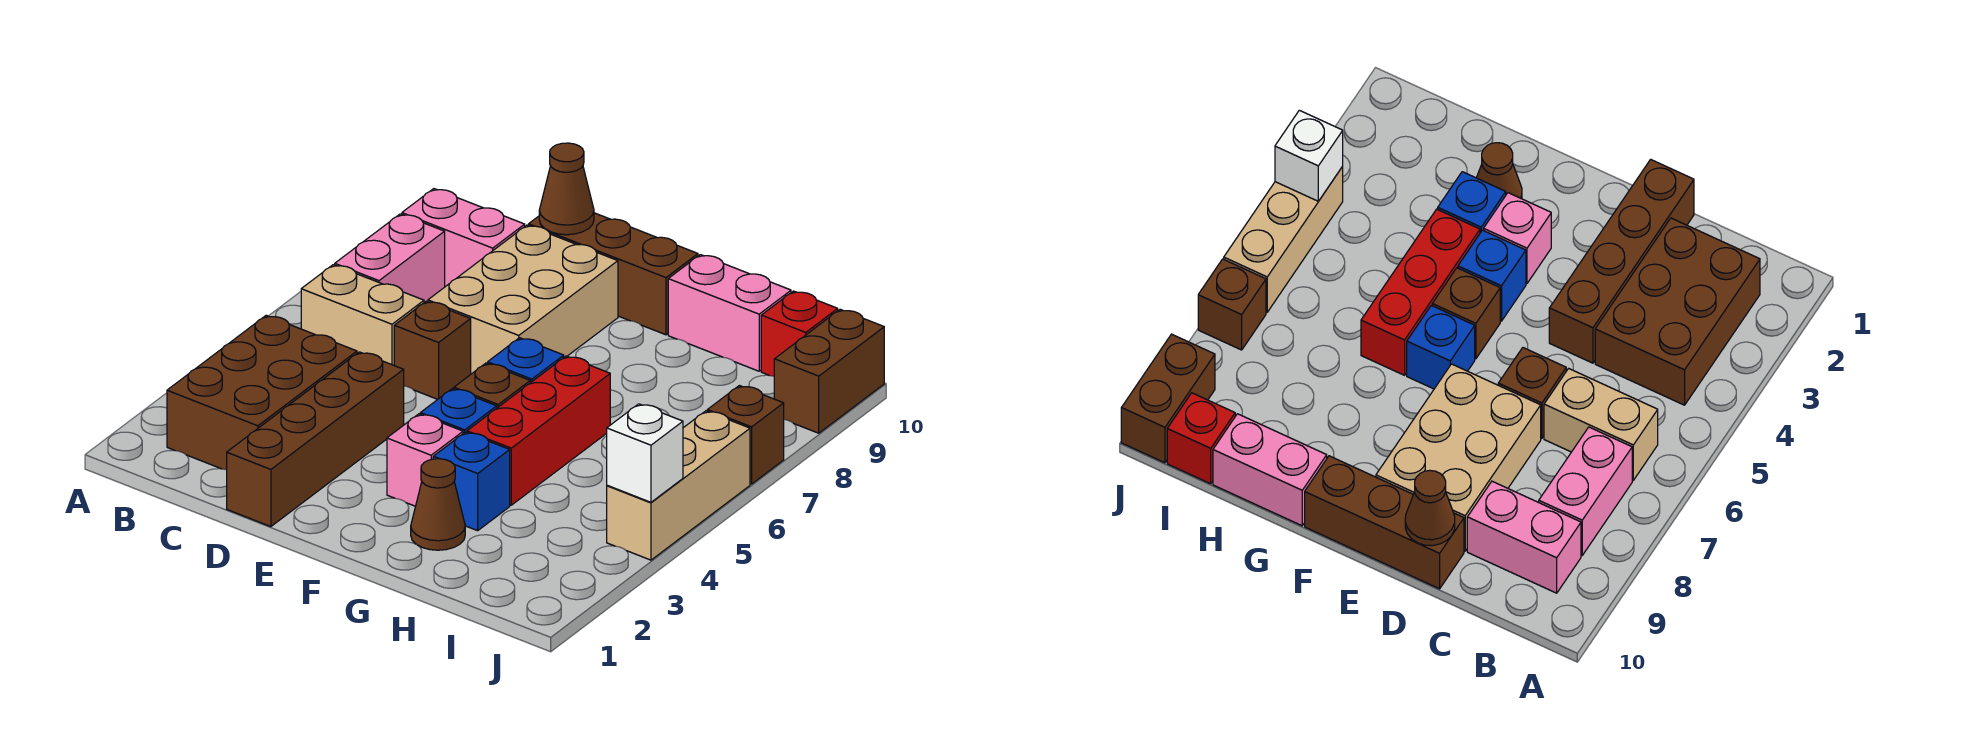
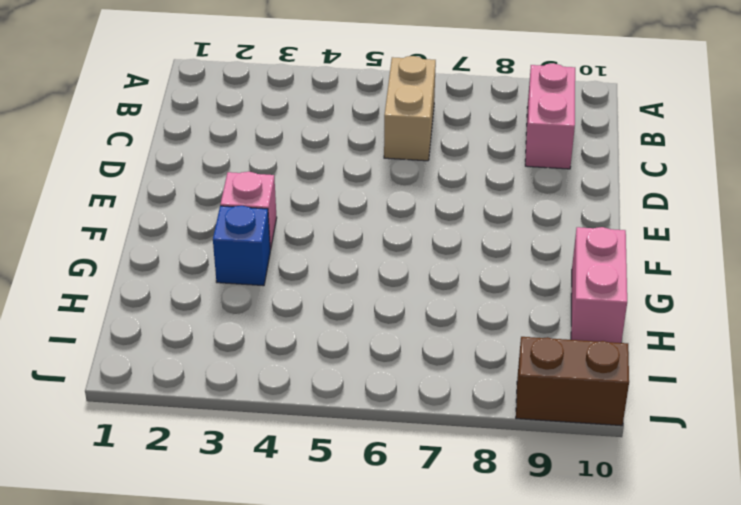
none -> brown 2x3 brick [167,315,357,470]
none -> pink 1x2 brick [335,214,445,302]
none -> brown 1x4 brick [227,352,404,527]

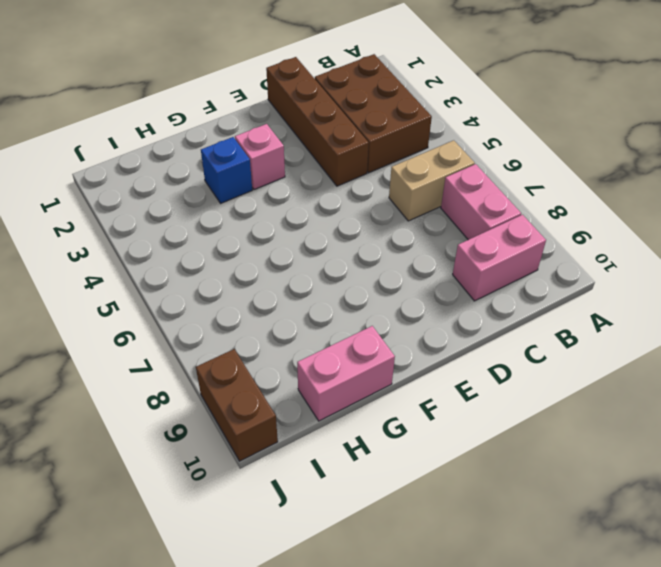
none -> brown 1x1 brick [394,301,471,399]
none -> tan 2x3 brick [428,225,618,374]
none -> brown 1x3 brick [529,213,698,335]

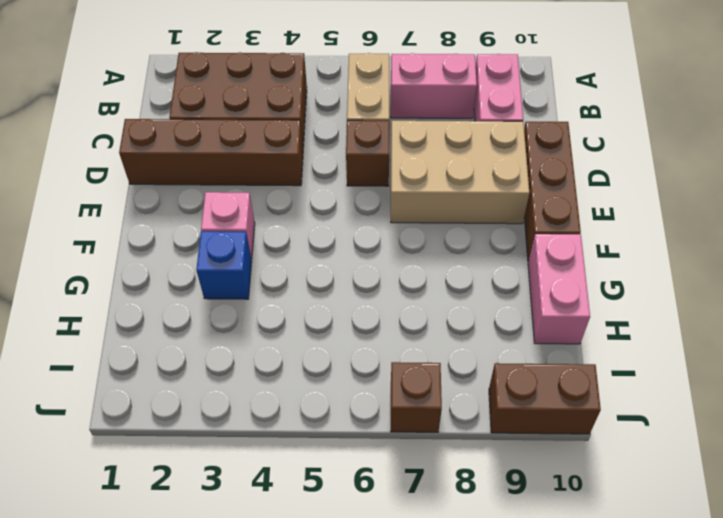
none -> blue 1x1 brick [420,389,497,434]
none -> brown 1x1 brick [454,363,530,408]
none -> blue 1x1 brick [488,338,564,383]

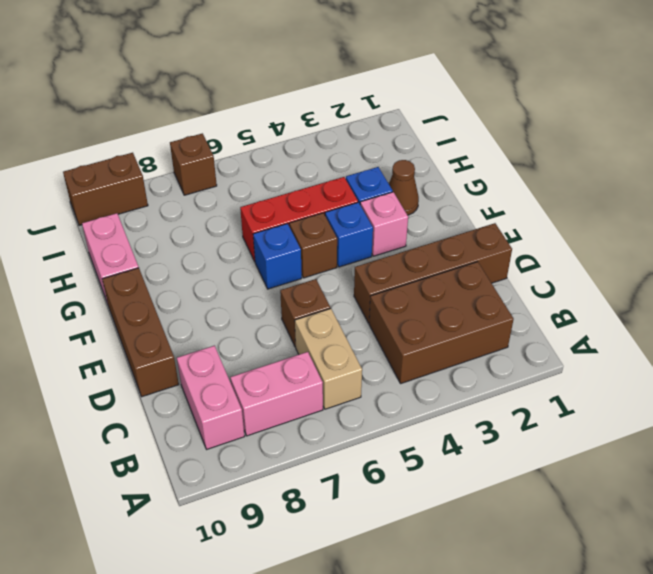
none -> tan 2x3 brick [428,225,618,374]
none -> red 1x1 brick [761,291,838,376]
none -> tan 1x3 brick [607,411,750,560]

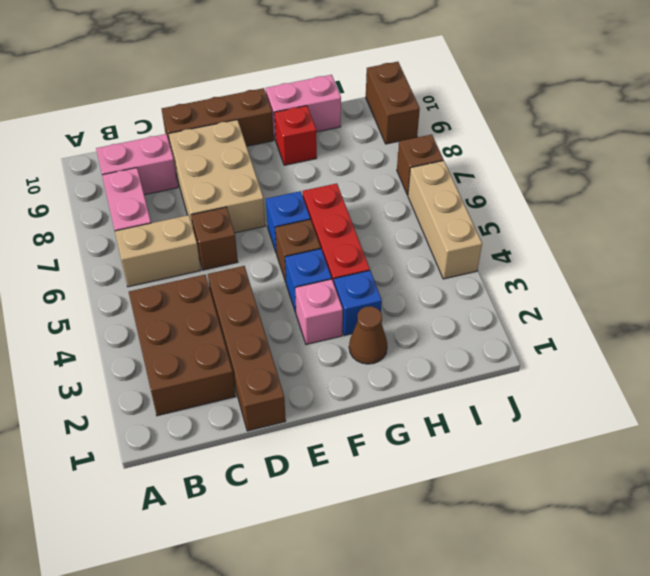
red 1x1 brick [274,106,317,165] -> red 1x1 brick moved to [761,291,838,376]
none -> brown 1x1 cone [539,143,594,235]
none -> white 1x1 brick [607,404,683,502]

